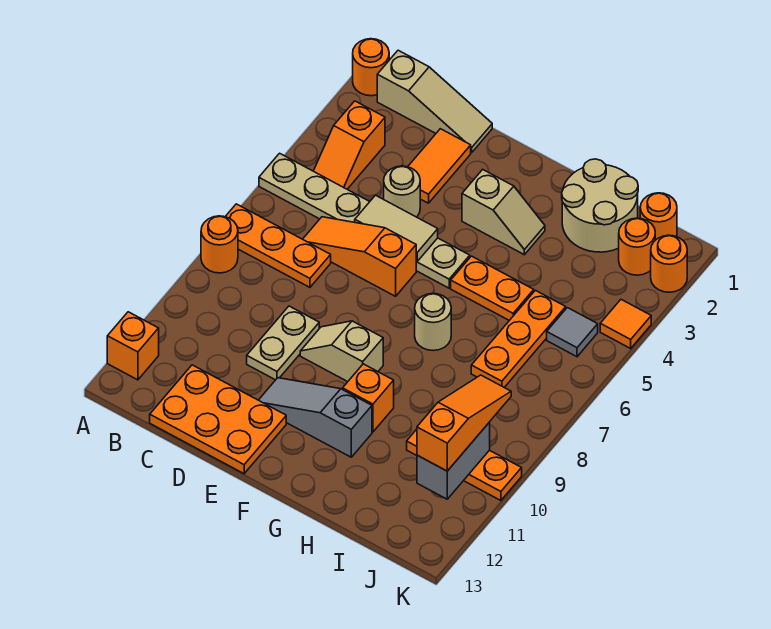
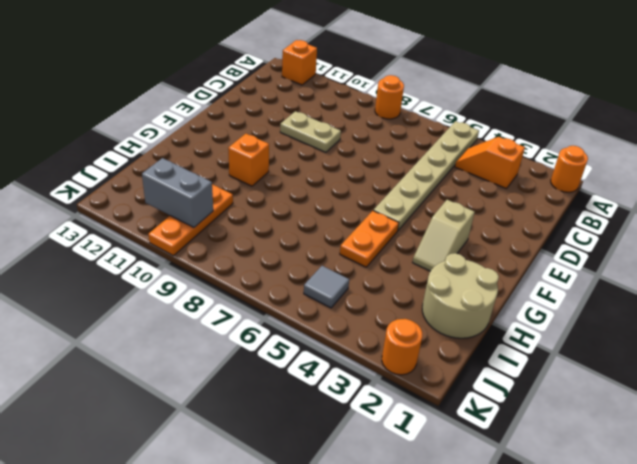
none -> orange 1x3 plate [225,204,331,287]
none -> tan 1x3 slope [377,50,492,152]
none -> orange 1x3 slope [303,217,416,296]

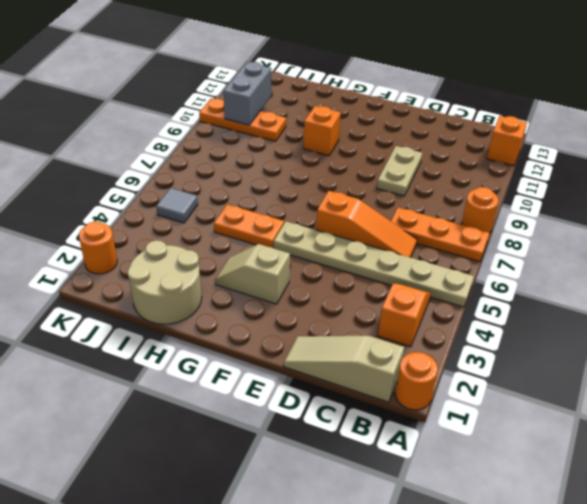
none -> orange 2x3 plate [150,365,286,474]
none -> orange 1x2 tile [408,129,471,203]
none -> tan 1x1 round brick [384,166,420,217]

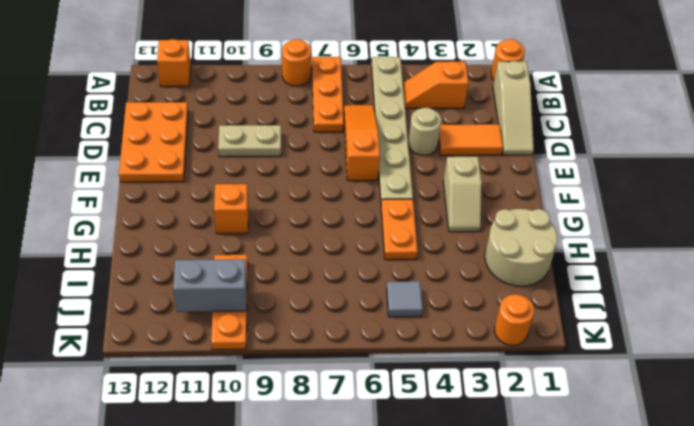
none -> tan 1x2 slope [300,321,383,382]
none -> grey 1x3 slope [259,378,372,457]
none -> tan 1x1 round brick [415,293,451,351]

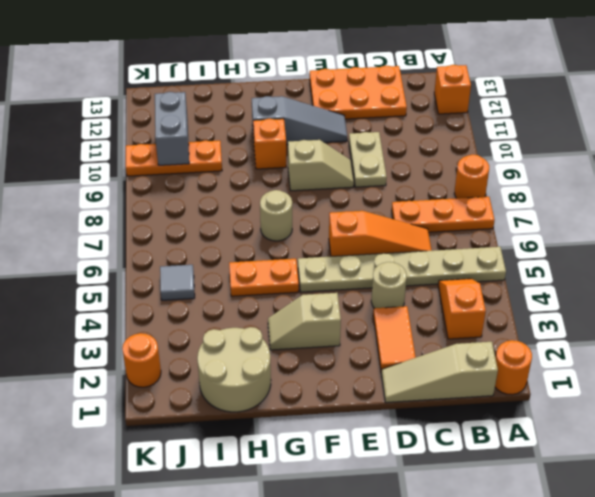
none -> orange 1x3 plate [471,290,566,387]
none -> orange 1x1 round brick [640,193,677,240]
none -> orange 1x1 round brick [619,218,655,275]

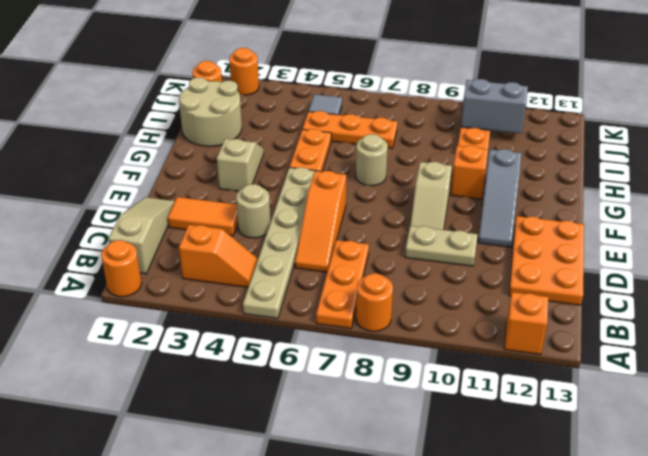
none -> orange 1x1 round brick [619,218,655,275]
none -> orange 1x1 tile [600,300,651,348]
none -> tan 1x2 tile [355,195,438,262]

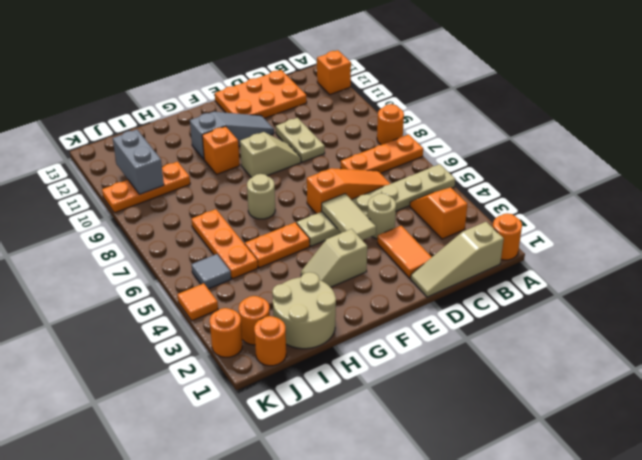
tan 1x2 tile [322,194,376,240] -> tan 1x2 tile turned to [355,195,438,262]
none -> orange 1x3 slope [417,375,511,471]

